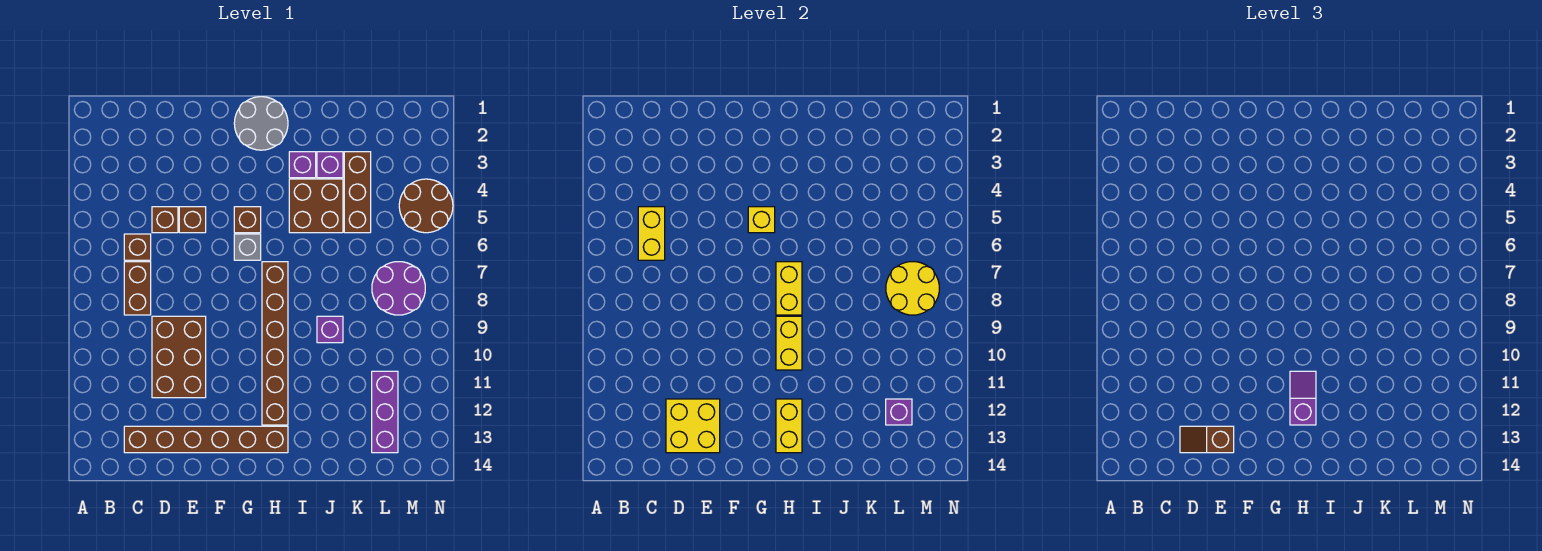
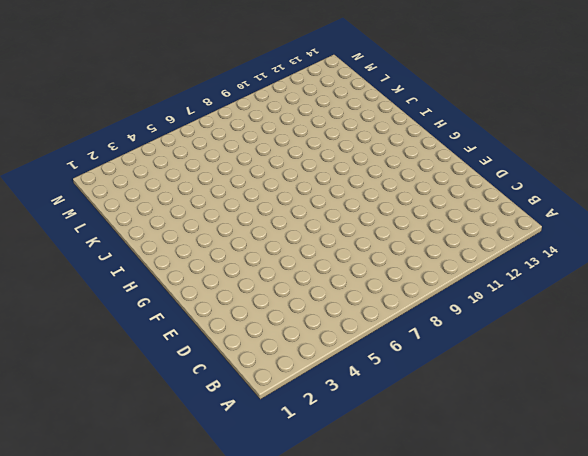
none -> brown 1x1 brick [124,234,151,260]
none -> brown 1x2 brick [124,262,151,315]
none -> brown 1x6 brick [124,426,288,453]

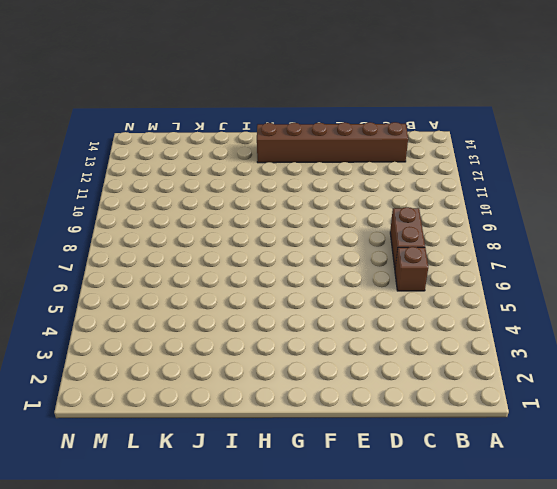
none -> brown 1x1 brick [152,207,178,233]
none -> brown 2x3 brick [152,316,206,398]
none -> brown 1x1 brick [179,207,206,233]

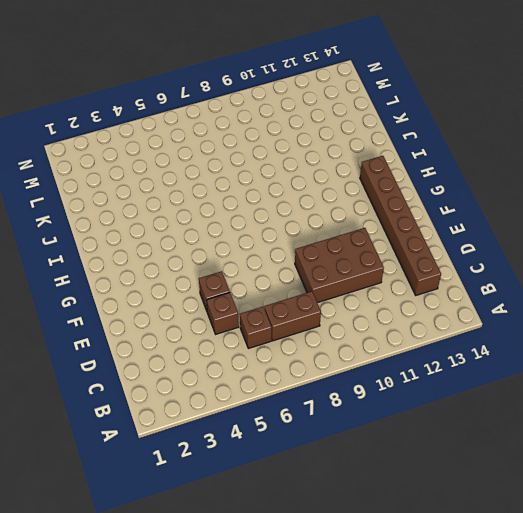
none -> grey 2x2 round brick [234,97,288,150]
none -> brown 1x1 brick [234,207,261,233]
none -> grey 1x1 brick [234,234,261,260]

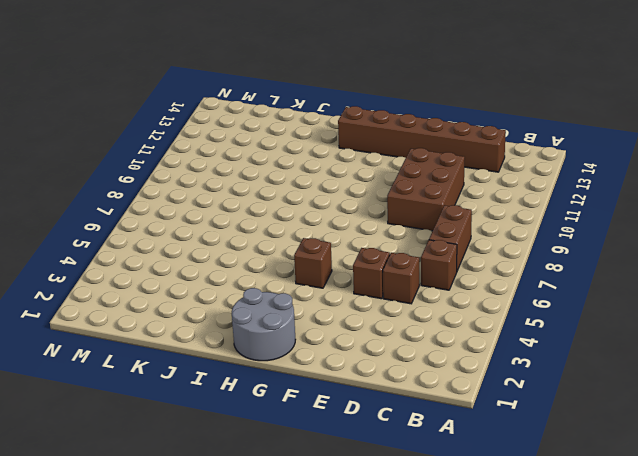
none -> grey 1x1 brick [234,234,261,260]
none -> brown 1x6 brick [262,262,288,425]
none -> purple 1x1 brick [289,152,316,178]

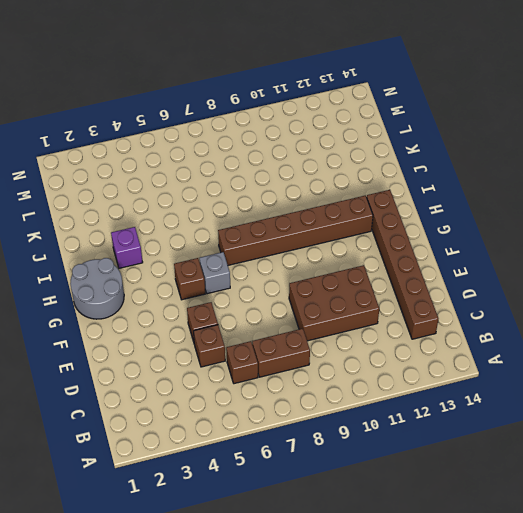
none -> brown 2x2 brick [289,179,343,233]
none -> purple 1x1 brick [317,152,343,178]
none -> purple 1x1 brick [317,316,343,343]

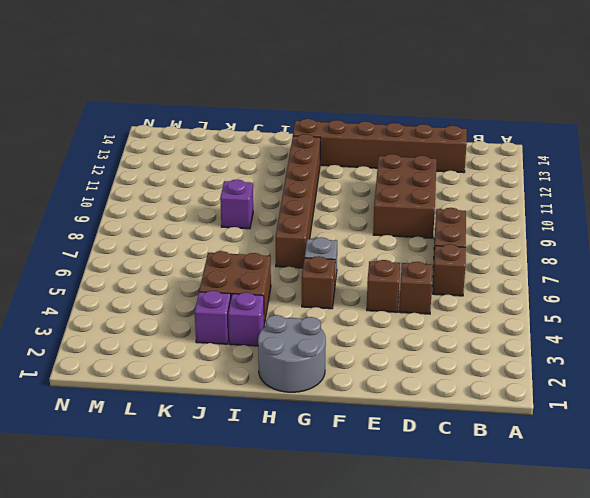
none -> brown 1x3 brick [344,152,371,233]
none -> purple 2x2 round brick [372,262,425,315]
none -> purple 1x3 brick [372,371,398,453]

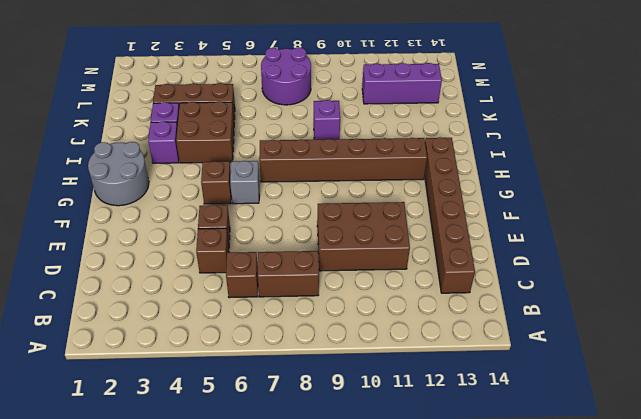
none -> brown 2x2 round brick [399,179,453,233]
none -> yellow 1x2 brick [638,207,665,260]
none -> yellow 2x2 brick [666,399,720,453]

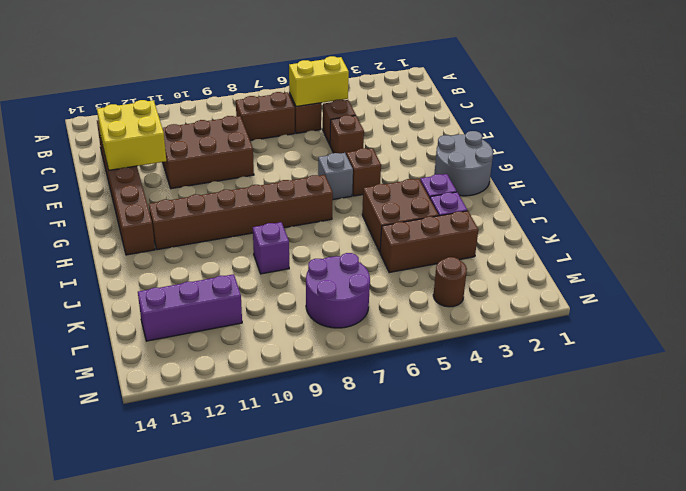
brown 1x1 round brick [433,257,467,307] -> brown 2x2 round brick [399,179,453,233]
none -> yellow 1x1 brick [748,207,775,233]
none -> yellow 1x2 brick [776,262,802,315]
none -> yellow 1x2 brick [776,316,802,370]

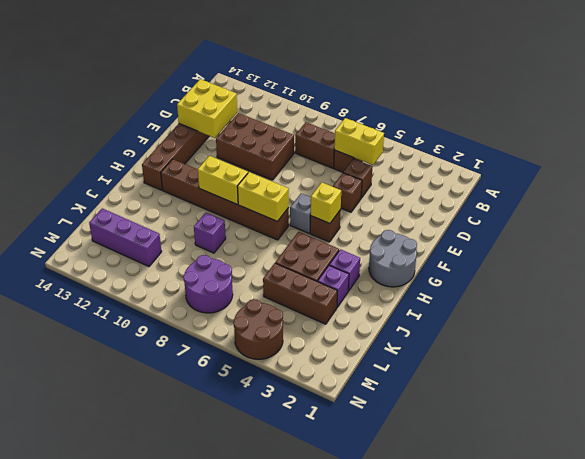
none -> yellow 1x2 brick [776,399,802,453]
none -> yellow 2x2 round brick [886,262,939,315]
none -> purple 1x1 brick [886,399,912,425]

